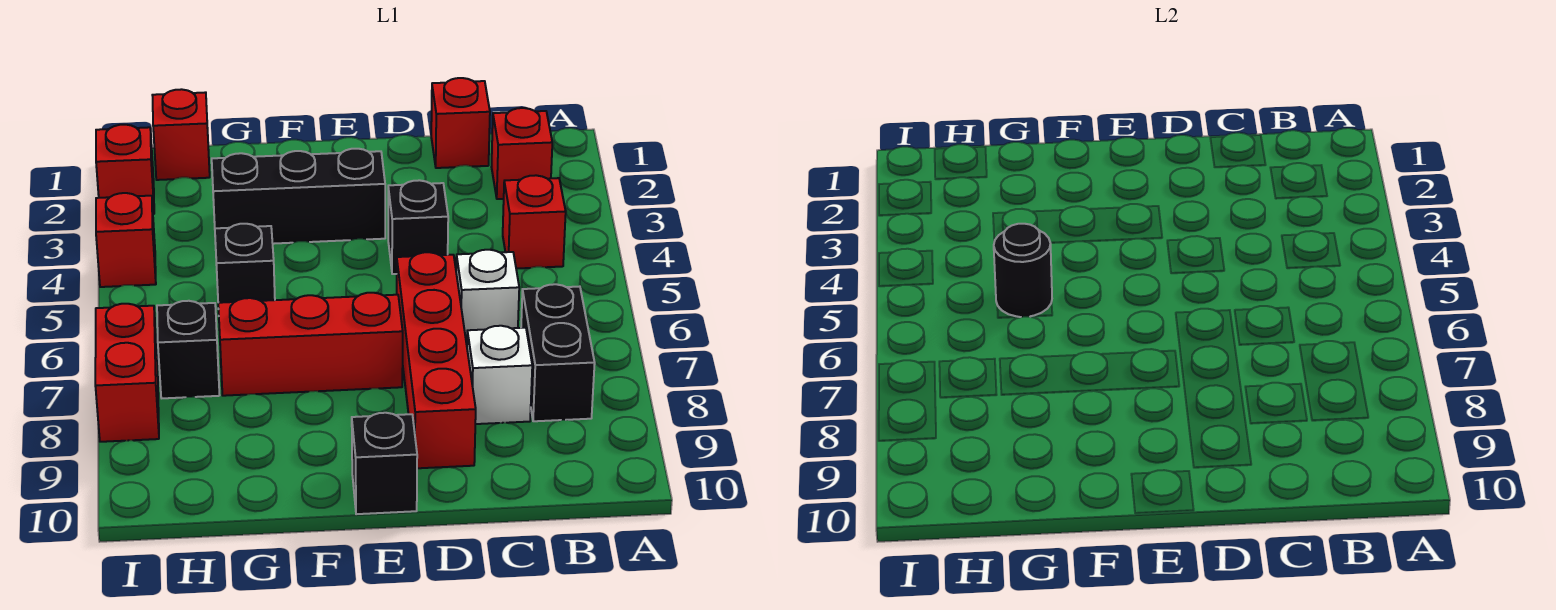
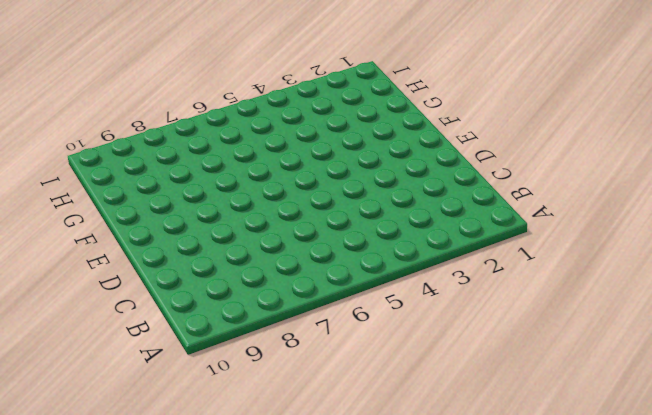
none -> red 1x1 brick [492,108,552,199]
none -> red 1x1 brick [503,175,566,269]
none -> black 1x2 brick [521,284,595,421]

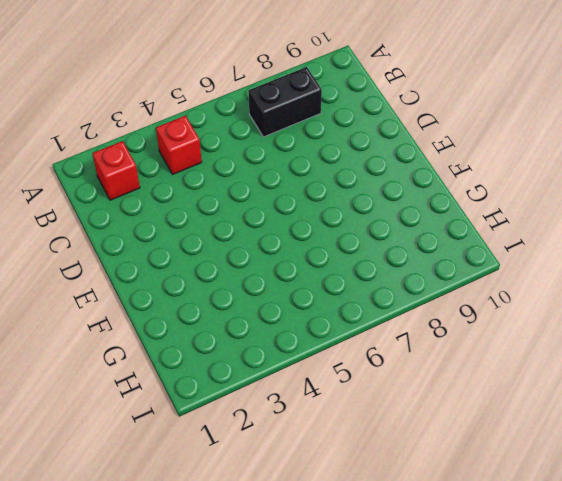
none -> red 1x1 brick [431,78,490,168]
none -> white 1x1 brick [456,250,519,344]
none -> white 1x1 brick [467,326,532,424]

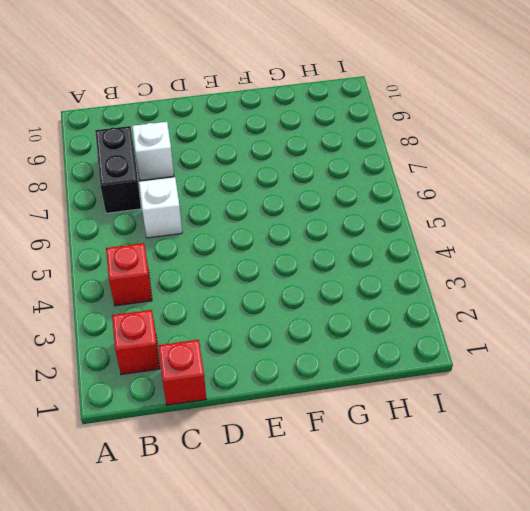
none -> black 1x1 brick [388,180,448,274]
none -> red 1x4 brick [397,252,476,468]
none -> black 1x3 brick [212,149,385,244]

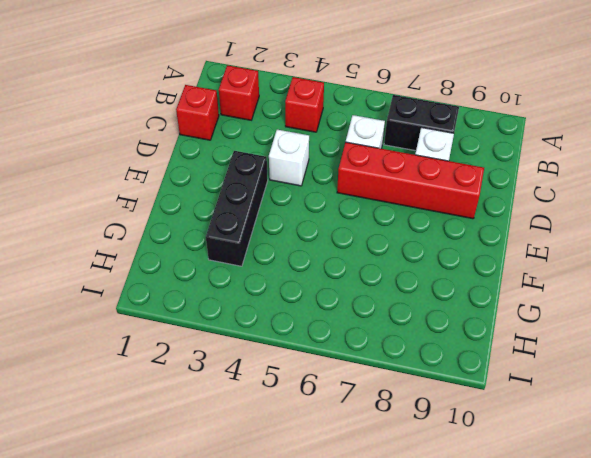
white 1x1 brick [269,130,309,186] -> black 1x1 brick [388,180,448,274]
none -> red 1x3 brick [218,293,403,396]
none -> black 1x1 brick [352,413,417,514]
none -> black 1x1 brick [215,224,275,309]

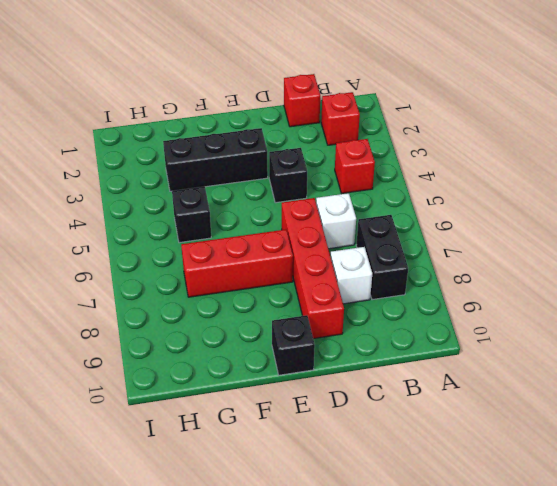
none -> red 1x1 brick [152,89,210,180]
none -> black 1x1 brick [157,301,219,398]
none -> red 1x1 brick [96,125,154,214]

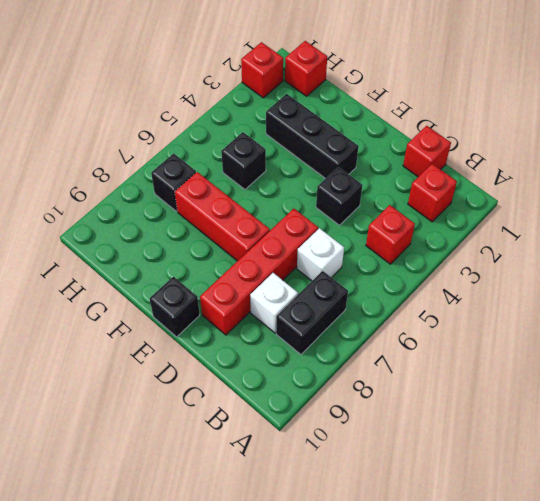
none -> red 1x1 brick [96,193,156,287]
none -> red 1x2 brick [95,304,159,442]
none -> black 1x1 round brick [994,224,1052,317]

